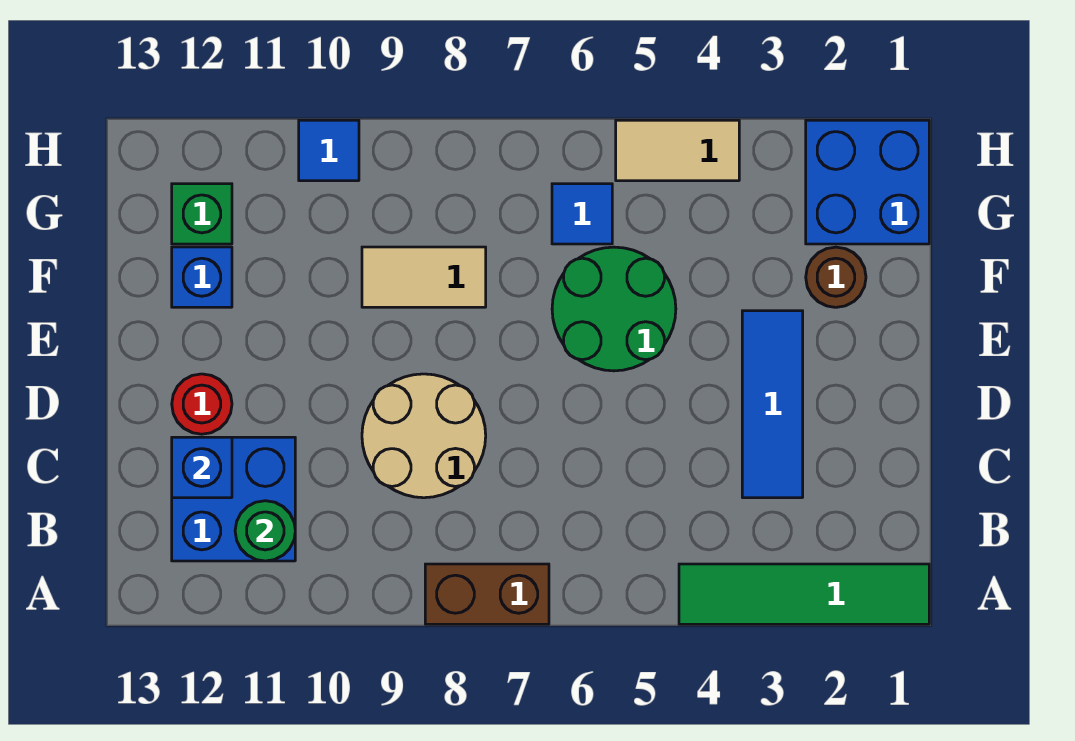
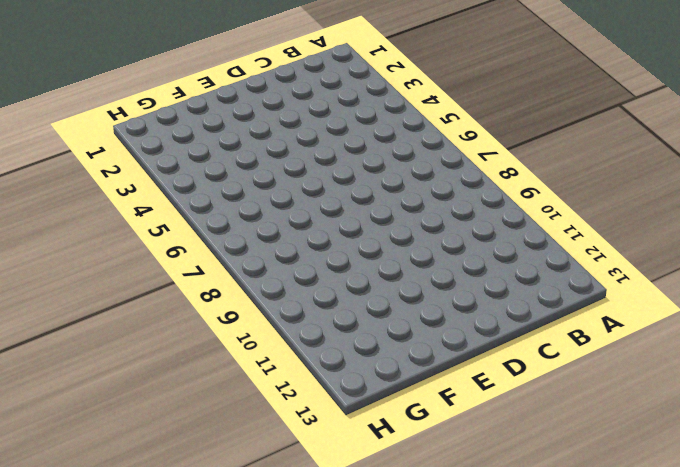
none -> green 1x4 tile [679,564,929,624]
none -> brown 1x2 brick [425,564,549,624]
none -> blue 2x2 brick [172,437,295,561]

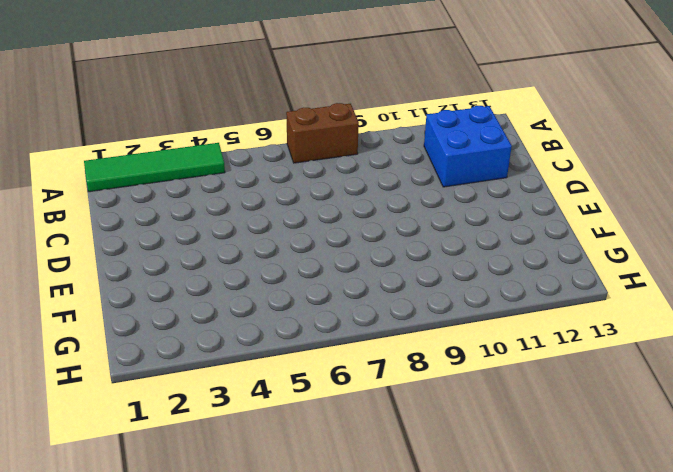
none -> blue 1x3 tile [742,311,803,498]
none -> tan 2x2 round brick [362,374,486,498]
none -> red 1x1 round brick [172,374,232,434]

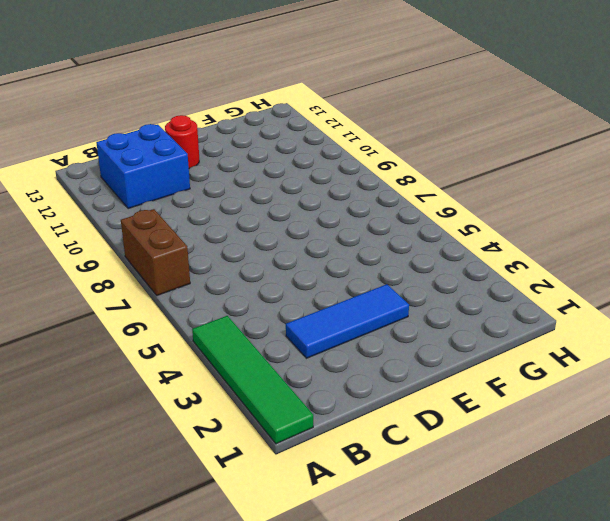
none -> tan 2x2 round brick [362,374,486,498]
none -> green 2x2 round brick [552,247,676,371]
none -> brown 1x1 round brick [806,247,866,307]

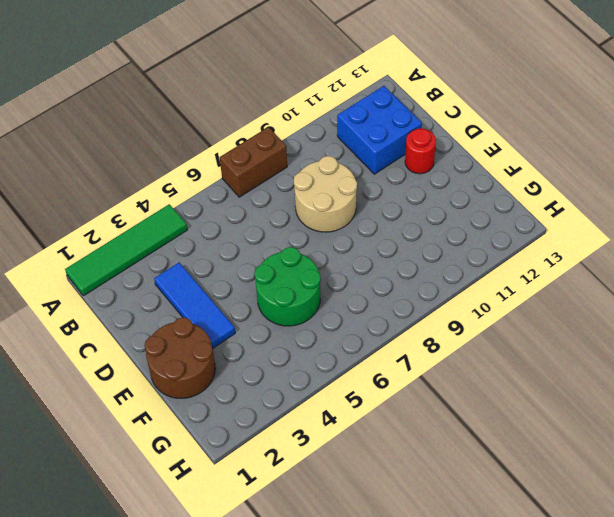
brown 2x2 round brick [145,318,215,398] -> brown 1x1 round brick [806,247,866,307]
none -> tan 1x2 tile [362,247,486,307]
none -> blue 1x1 brick [172,247,232,307]
none -> blue 2x2 brick [806,120,929,244]

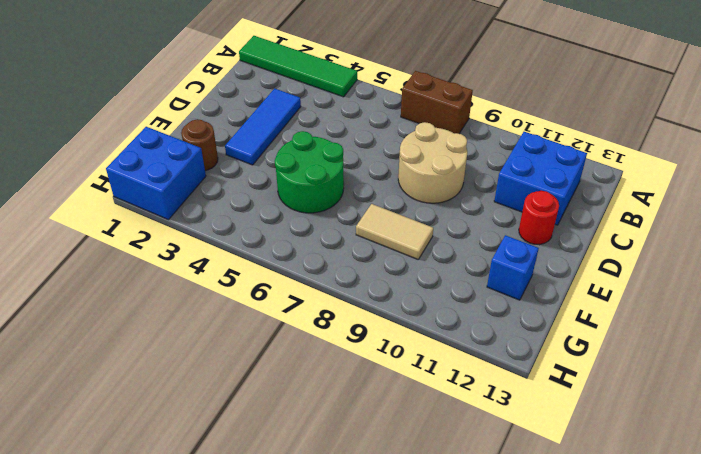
none -> blue 1x1 tile [552,184,612,244]
none -> green 1x1 brick [172,184,232,244]
none -> tan 1x2 tile [616,120,739,181]

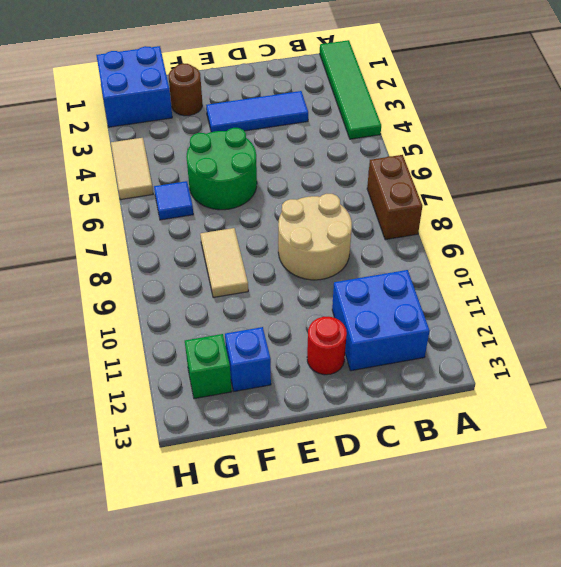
none -> blue 1x1 tile [299,120,359,181]
none -> green 1x1 round brick [235,501,295,561]
none -> blue 1x1 brick [172,437,232,498]

